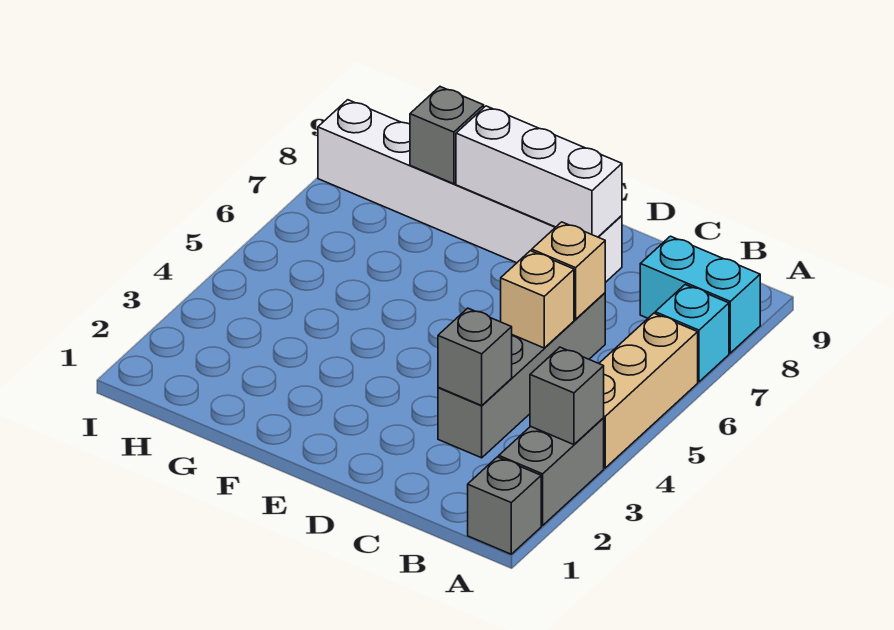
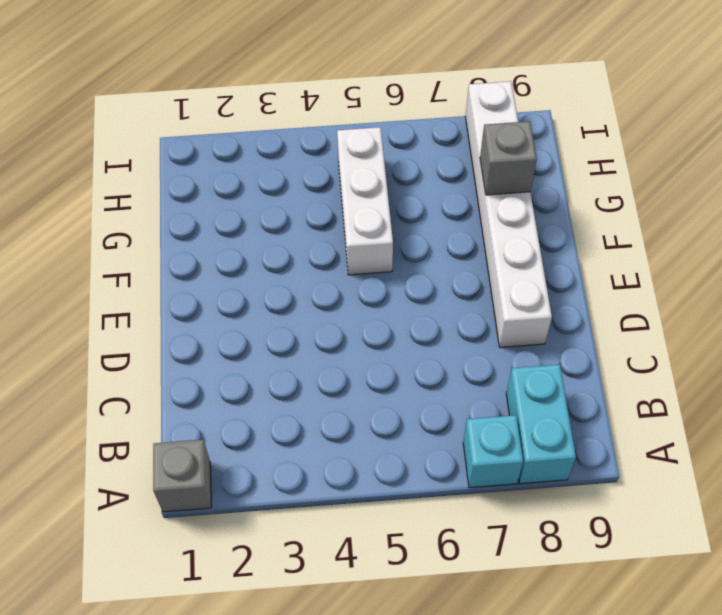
white 1x3 brick [337,127,393,275] -> white 1x3 brick moved to [456,106,622,237]
none -> grey 1x2 brick [499,418,604,526]
none -> tan 1x3 brick [599,313,698,468]
none -> grey 1x4 brick [438,293,605,458]

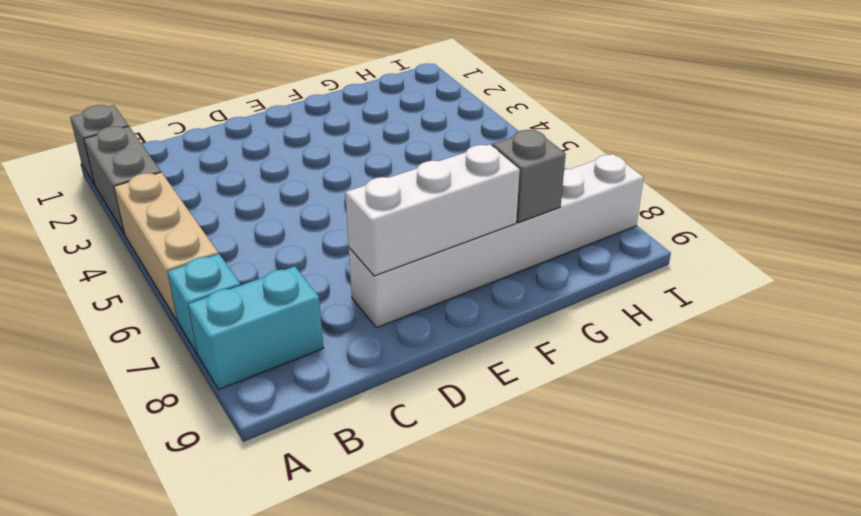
none -> grey 1x4 brick [438,293,605,458]
none -> grey 1x1 brick [530,347,604,445]
none -> grey 1x1 brick [438,308,512,405]

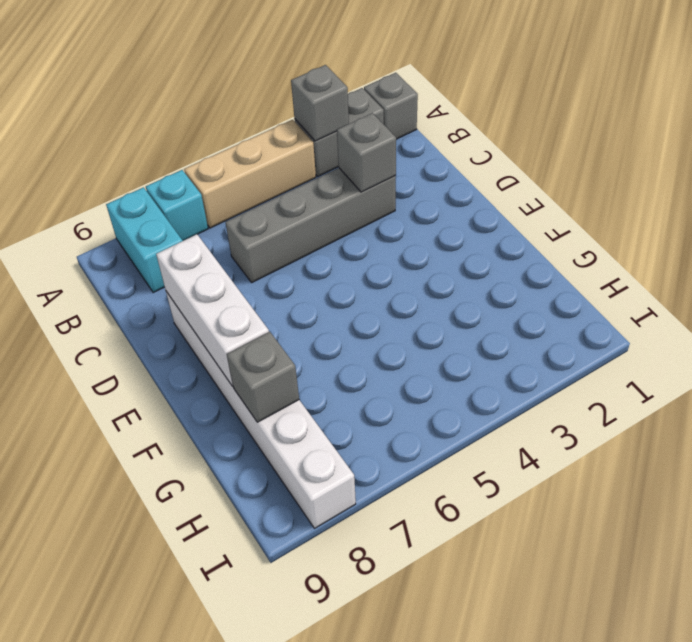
none -> tan 1x1 brick [501,251,574,348]
none -> tan 1x1 brick [532,222,605,319]

